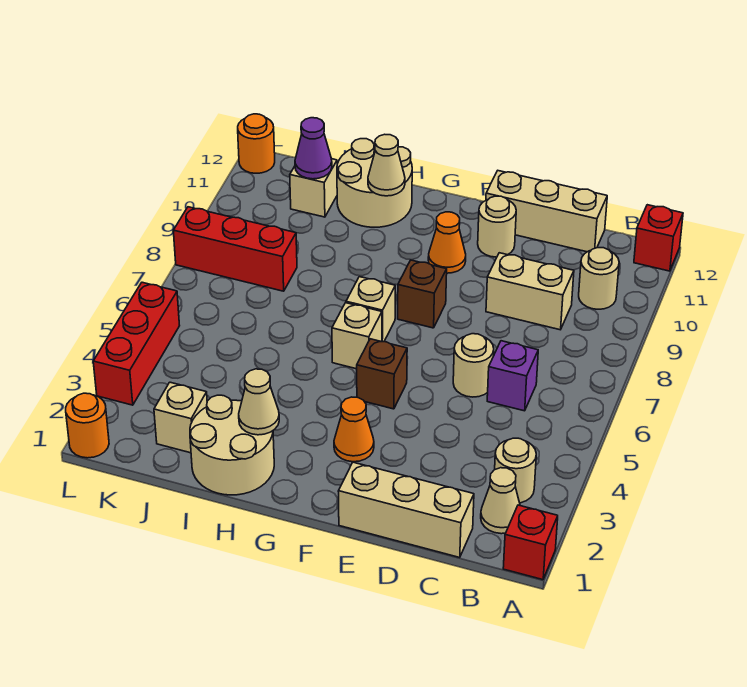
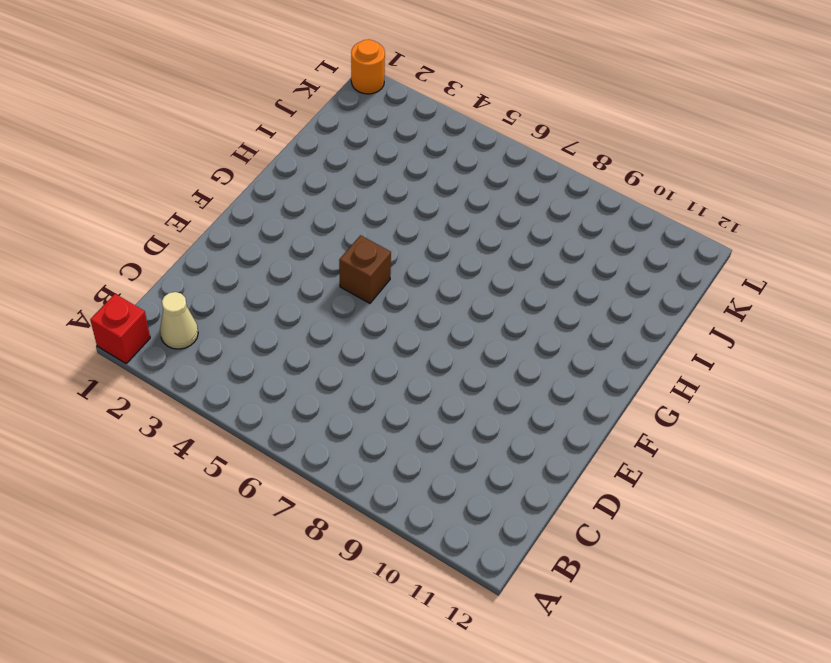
none -> red 1x1 brick [634,205,683,271]
none -> tan 1x1 round brick [495,438,536,503]
none -> tan 1x1 round brick [579,248,619,309]

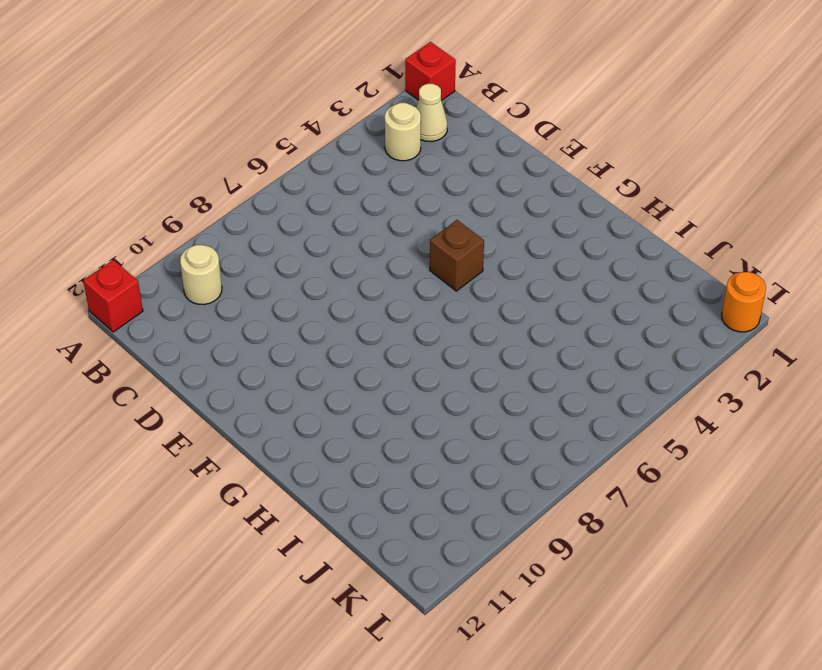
none -> tan 1x3 brick [338,462,474,557]
none -> purple 1x1 brick [487,341,538,411]
none -> tan 1x2 brick [486,253,574,330]

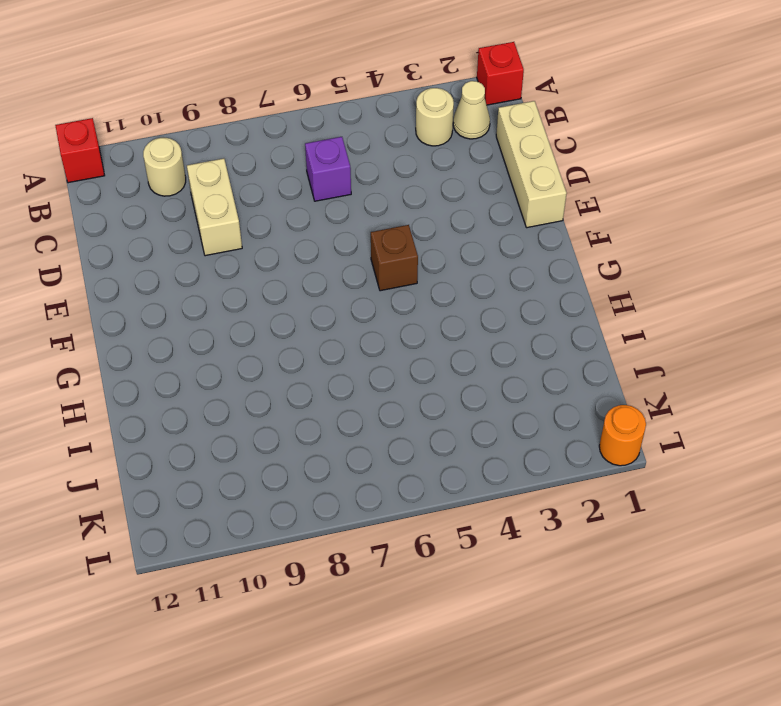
none -> tan 1x3 brick [486,171,607,252]
none -> tan 1x1 round brick [453,334,494,397]
none -> tan 1x1 round brick [478,196,516,257]

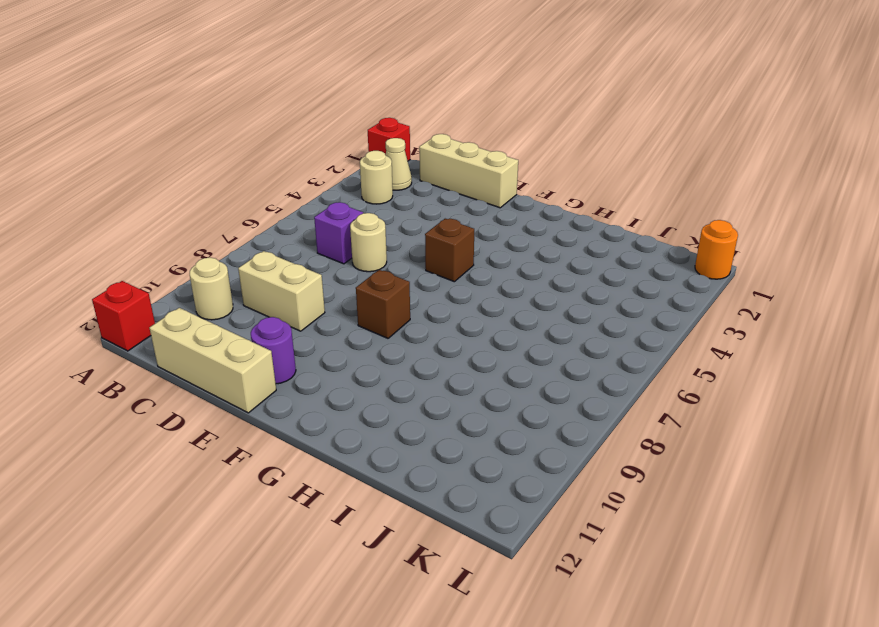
purple 1x1 round brick [251,317,296,384] -> tan 1x1 round brick [478,196,516,257]
none -> orange 1x1 cone [334,397,374,462]
none -> orange 1x1 cone [428,212,466,273]
none -> tan 1x1 brick [332,303,382,369]

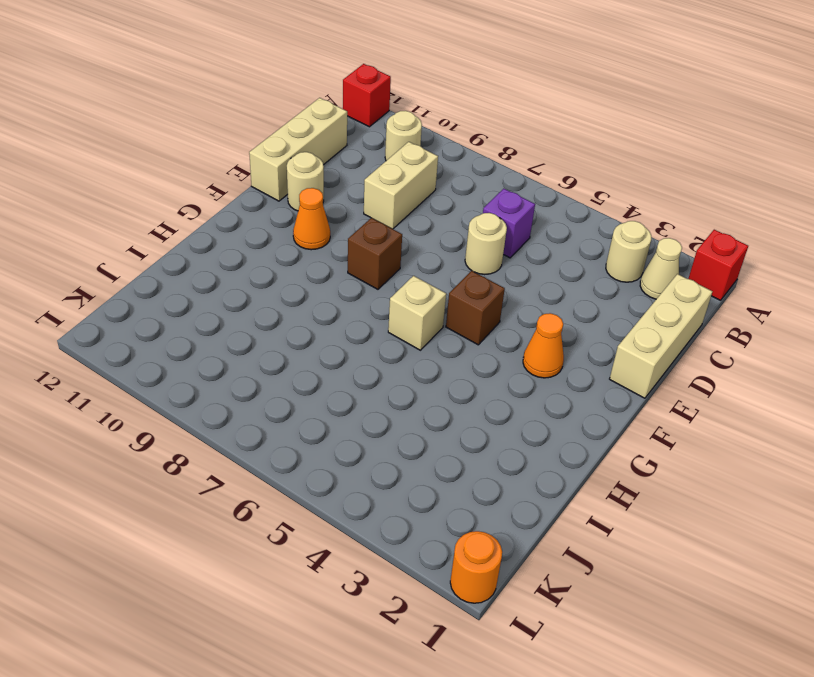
none -> tan 1x1 brick [346,277,395,342]
none -> tan 2x2 round brick [190,395,274,495]
none -> tan 2x2 round brick [337,139,412,227]

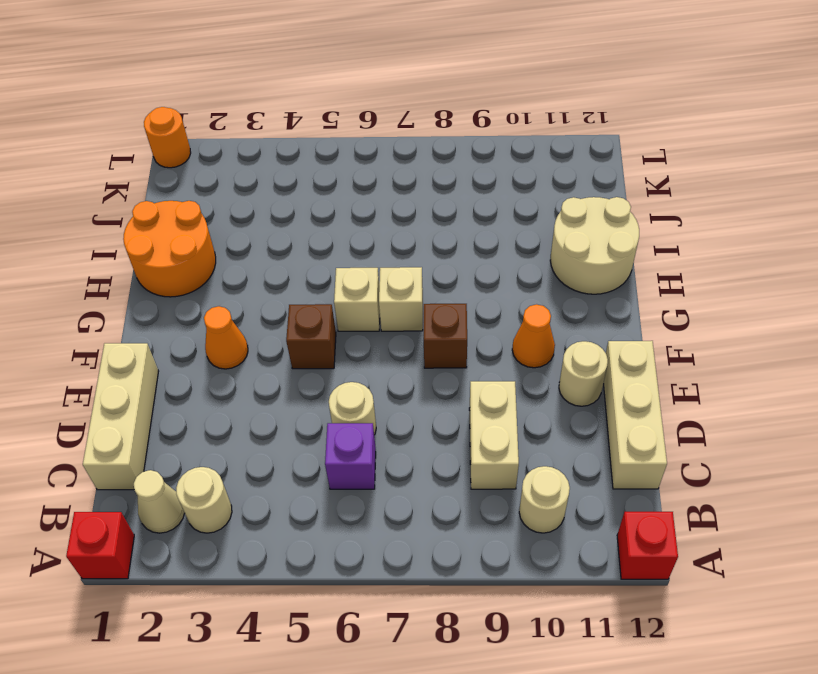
orange 2x2 round brick [123,201,216,297] -> tan 2x2 round brick [190,395,274,495]
none -> tan 1x1 brick [154,382,207,453]
none -> red 1x3 brick [173,207,297,291]
none -> tan 1x1 brick [290,159,337,217]

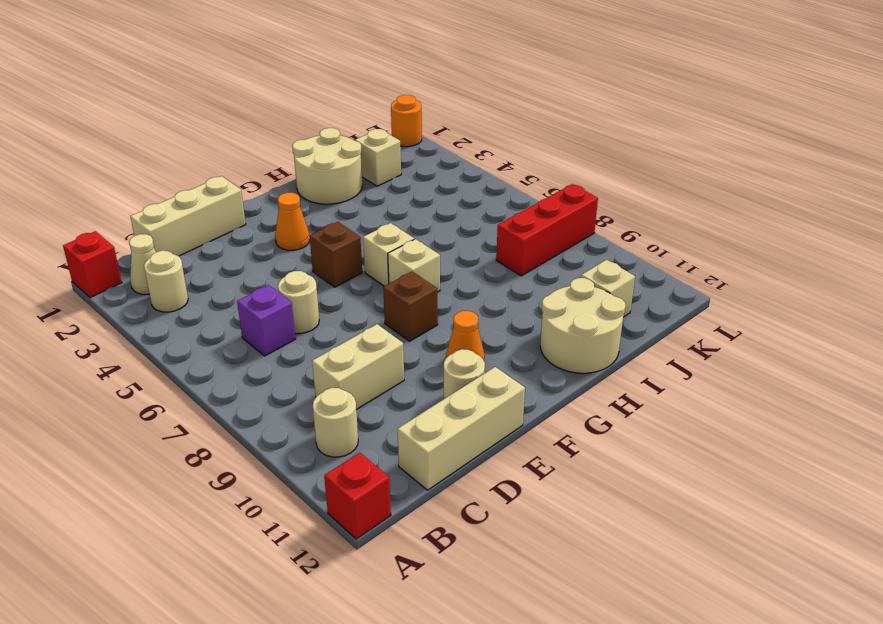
none -> red 1x3 brick [93,282,180,405]
none -> orange 1x1 round brick [238,114,275,173]
none -> tan 1x1 cone [239,369,279,435]

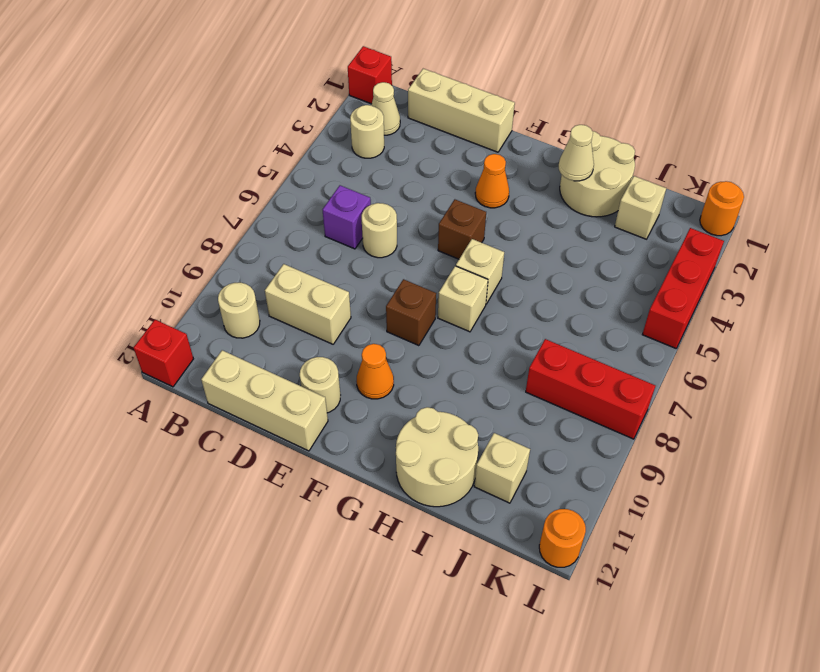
none -> tan 1x1 cone [368,134,405,196]
none -> purple 1x1 cone [295,118,332,179]

